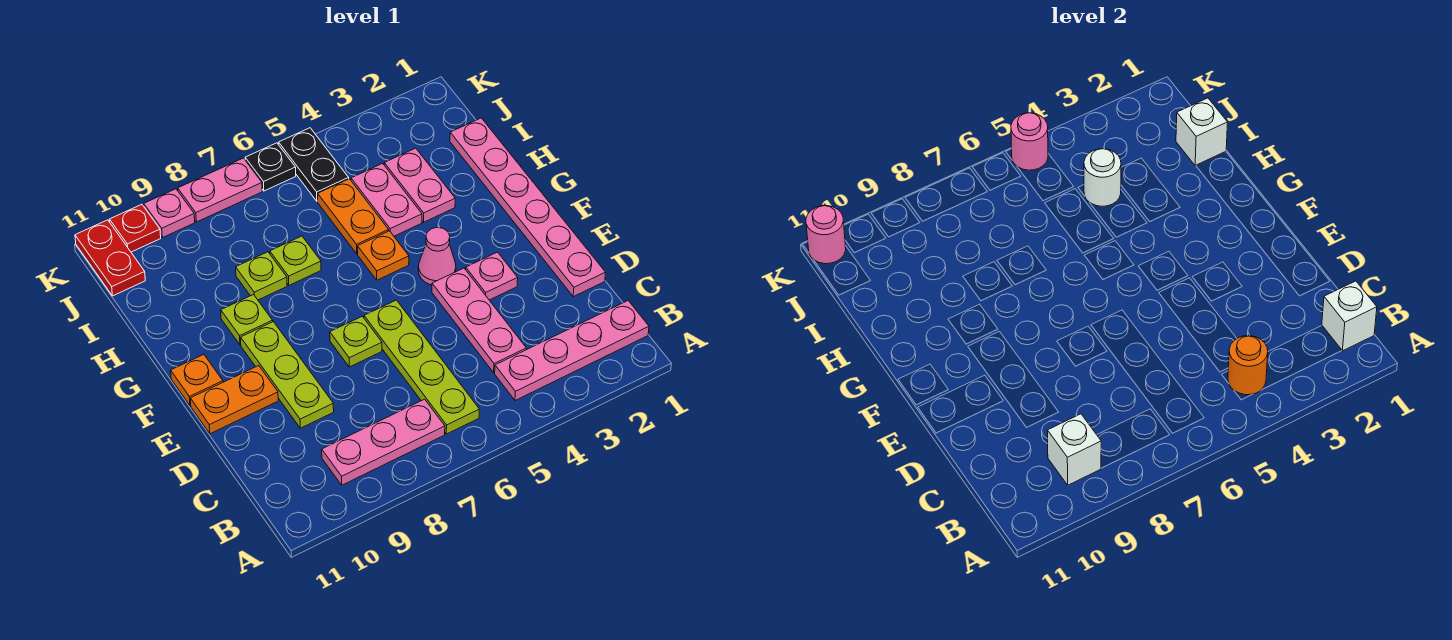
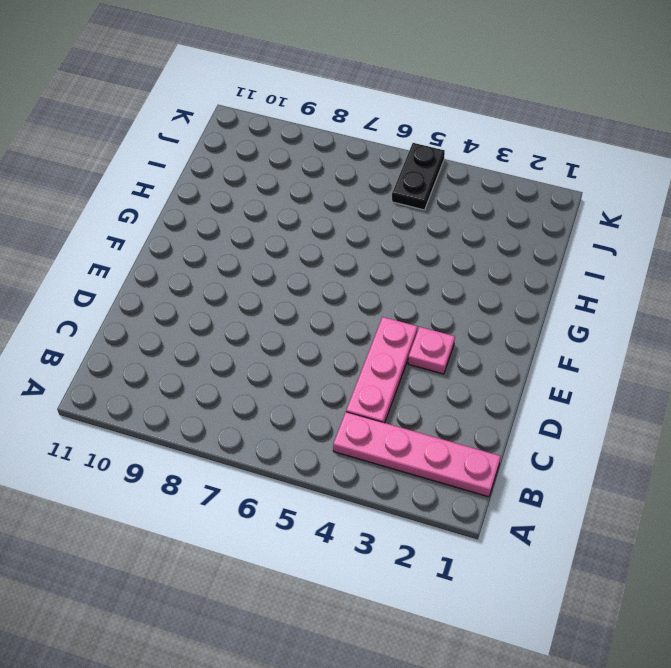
none -> lime 1x4 plate [364,300,479,434]
none -> pink 1x3 plate [322,399,445,485]
none -> pink 1x6 plate [450,118,606,297]
none -> lime 1x3 plate [241,322,334,428]

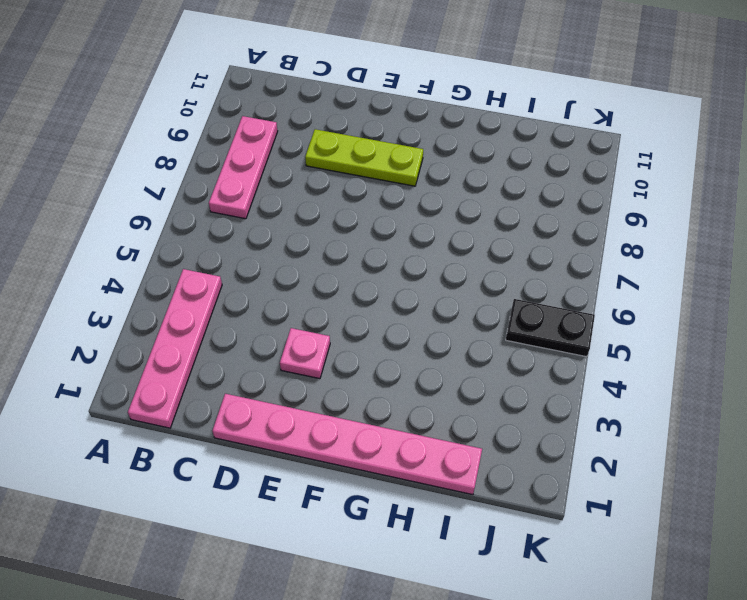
none -> lime 1x4 plate [364,300,479,434]
none -> pink 1x3 plate [432,268,526,373]
none -> lime 1x1 plate [330,316,382,367]
none -> orange 1x2 plate [190,366,278,434]

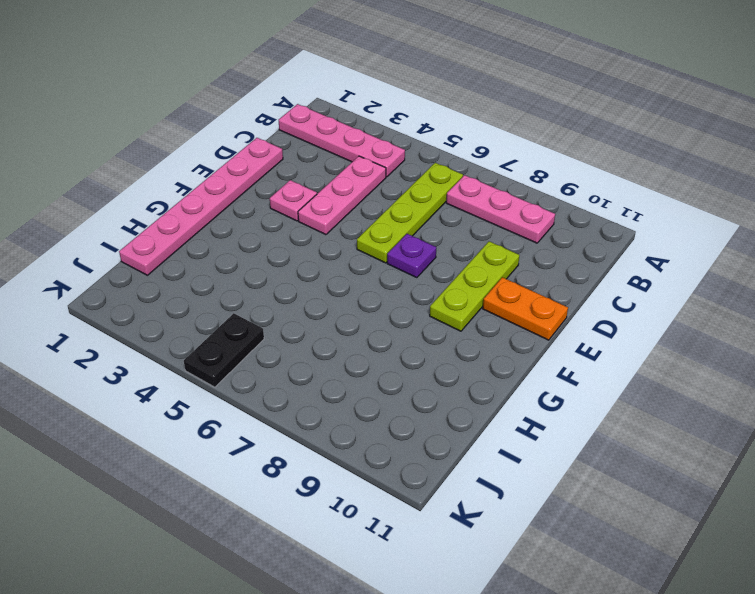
purple 1x1 plate [387,234,436,278] -> lime 1x1 plate [330,316,382,367]
none -> pink 1x1 cone [418,227,456,285]
none -> orange 1x1 plate [171,355,223,406]
none -> orange 1x1 plate [358,231,409,280]
none -> lime 1x1 plate [221,295,273,345]

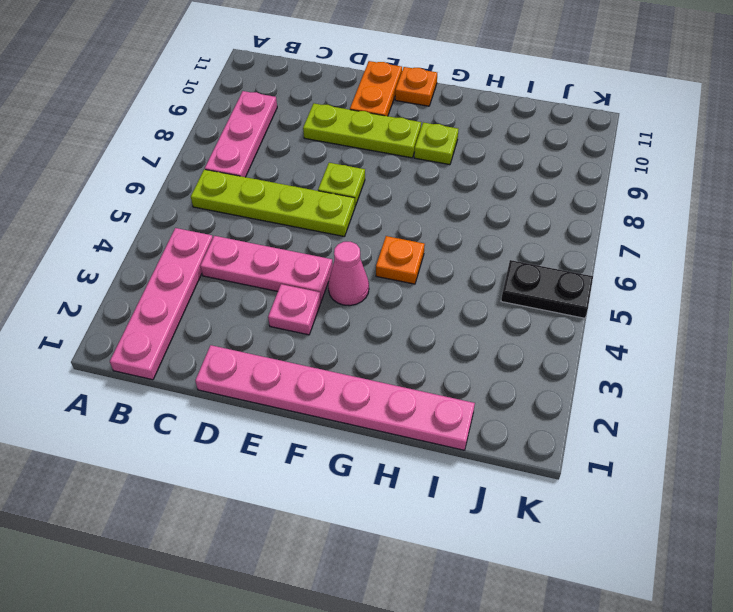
none -> pink 1x2 plate [384,148,455,222]
none -> pink 1x2 plate [351,163,422,236]
none -> orange 1x2 plate [318,179,389,253]
none -> lime 1x1 plate [270,236,321,285]

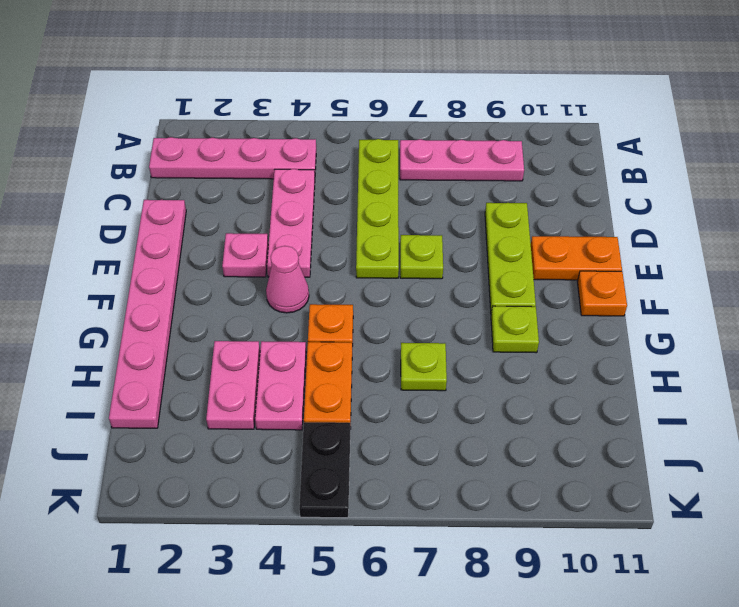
none -> lime 1x1 plate [236,252,287,300]
none -> red 1x2 plate [75,220,145,296]
none -> black 1x1 plate [245,143,296,191]
none -> pink 1x2 plate [178,158,262,222]

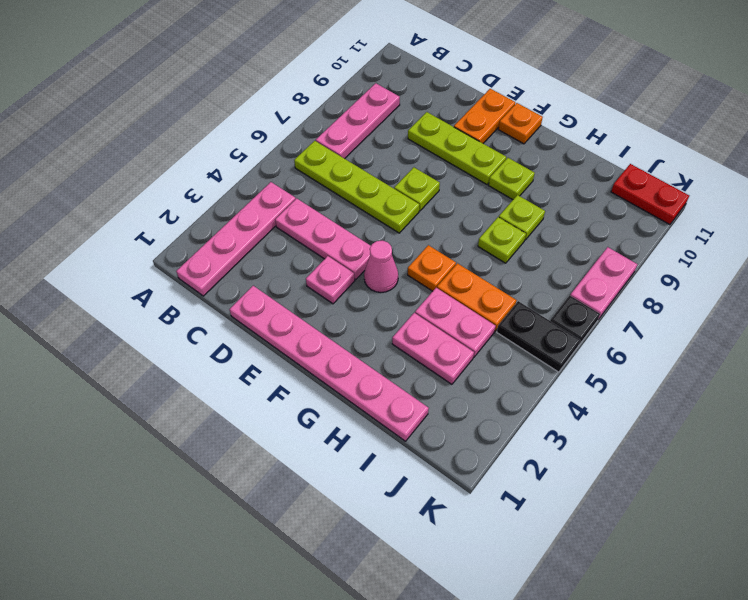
none -> pink 1x1 plate [144,189,195,238]
none -> red 1x1 plate [109,204,161,252]
none -> white 1x1 brick [1322,281,1377,351]
none -> orange 1x1 round brick [1228,336,1268,395]

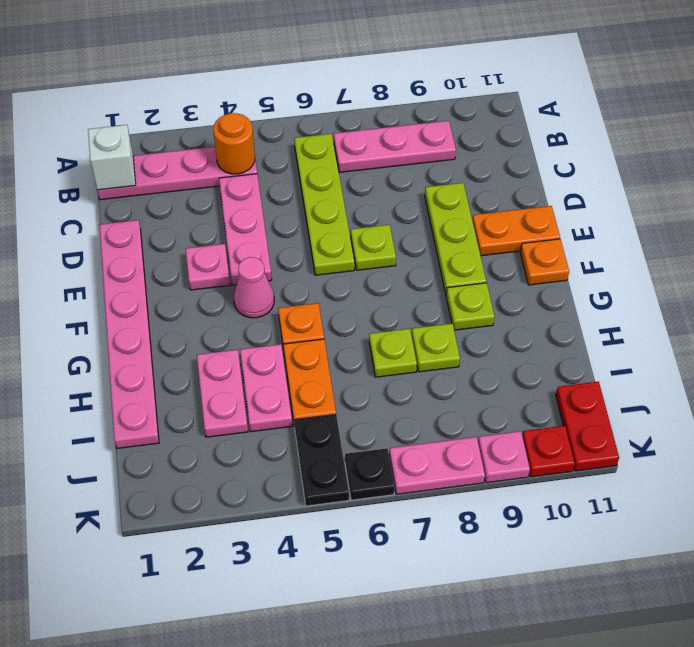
none -> white 1x1 brick [1047,414,1101,485]
none -> white 1x1 brick [1176,98,1228,166]
none -> white 1x1 round brick [1084,149,1121,206]
none -> pink 1x1 round brick [1011,113,1048,170]

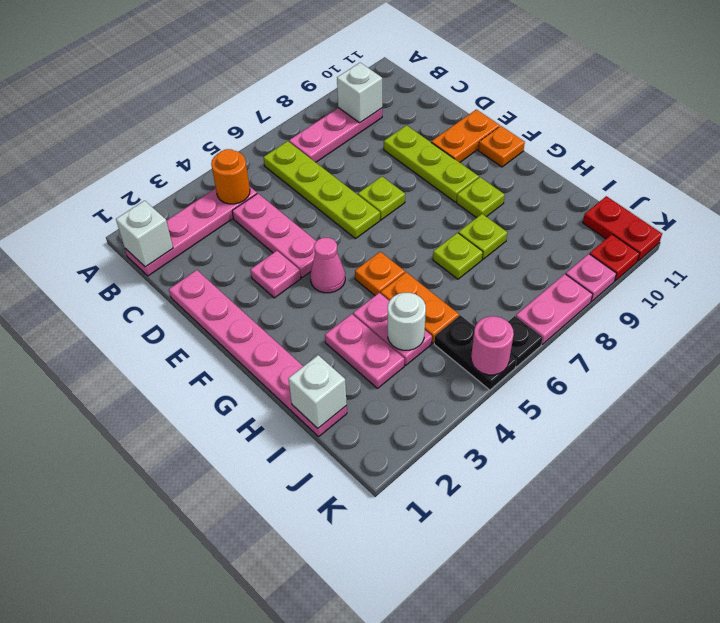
none -> pink 1x1 round brick [806,206,846,264]

